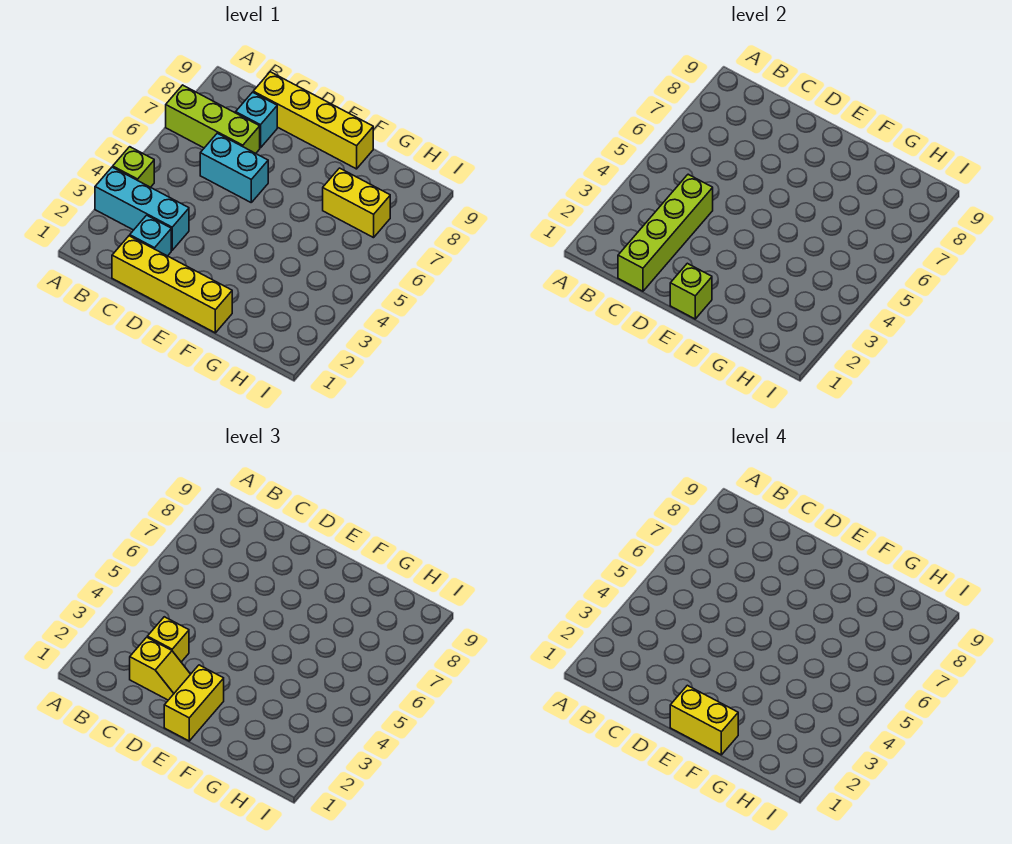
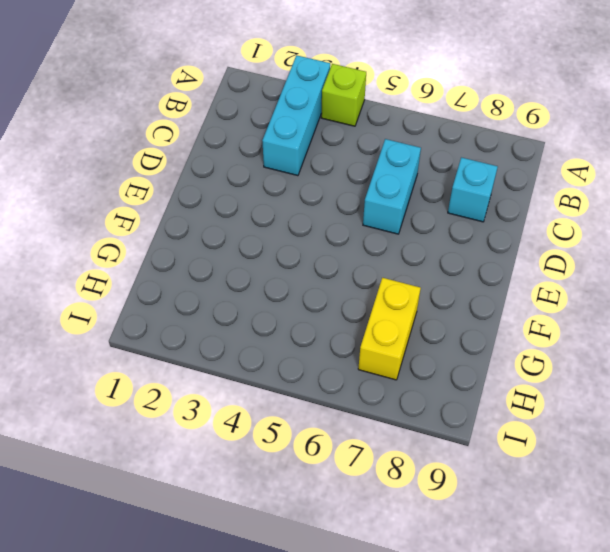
none -> lime 1x3 brick [166,85,260,153]
none -> yellow 1x4 brick [112,236,232,333]
none -> cyan 1x1 brick [130,215,171,256]

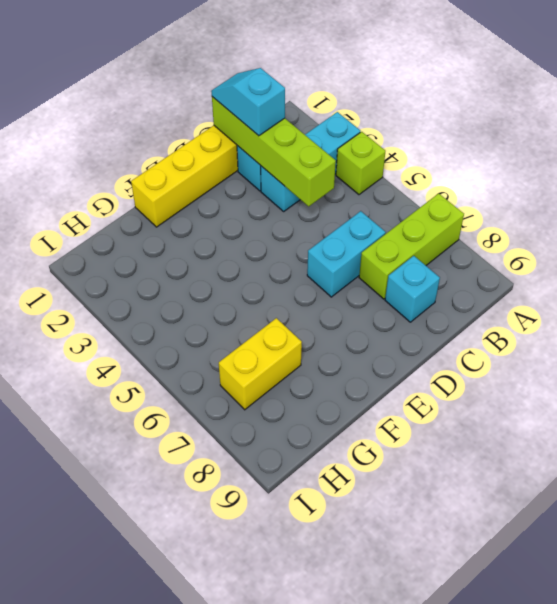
cyan 1x2 slope [211,68,285,136] -> yellow 1x2 slope [130,637,191,700]
none -> yellow 1x4 brick [253,72,373,169]
none -> lime 1x1 brick [670,263,712,319]
none -> yellow 1x1 brick [147,617,189,662]

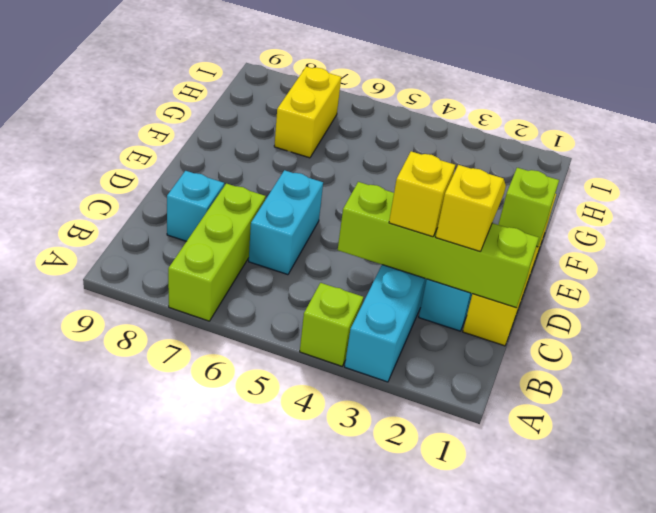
none -> yellow 1x4 brick [253,72,373,169]
none -> yellow 1x2 brick [164,665,224,741]
none -> yellow 1x2 brick [670,685,738,755]

